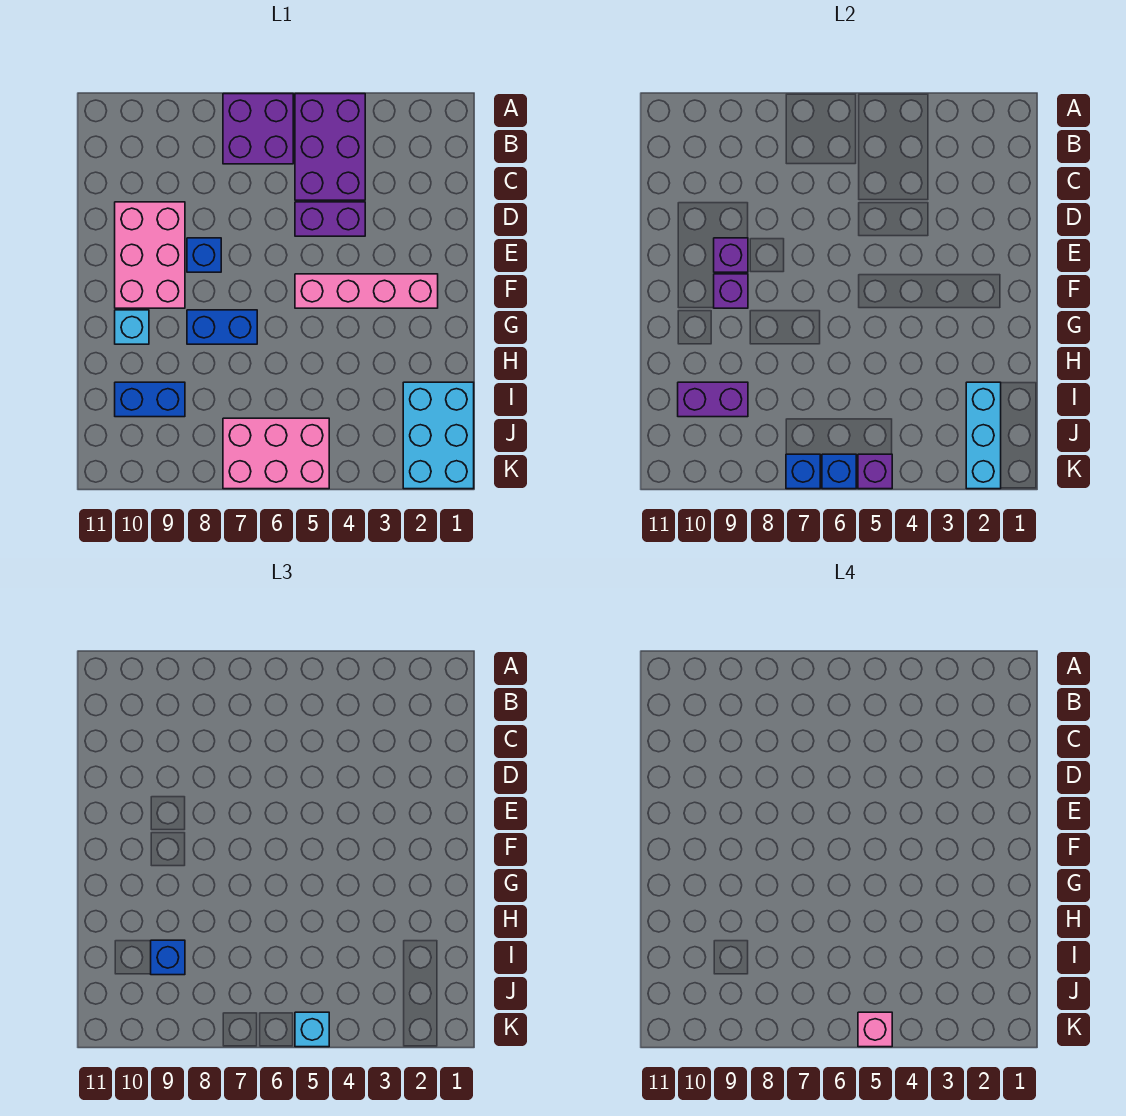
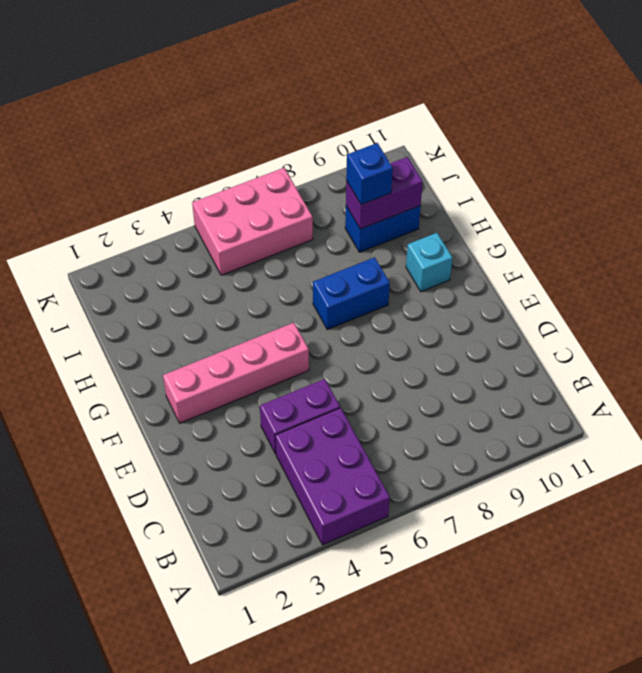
none -> purple 2x2 brick [223,94,293,164]
none -> pink 2x3 brick [115,202,185,308]
none -> blue 1x1 brick [187,238,221,272]

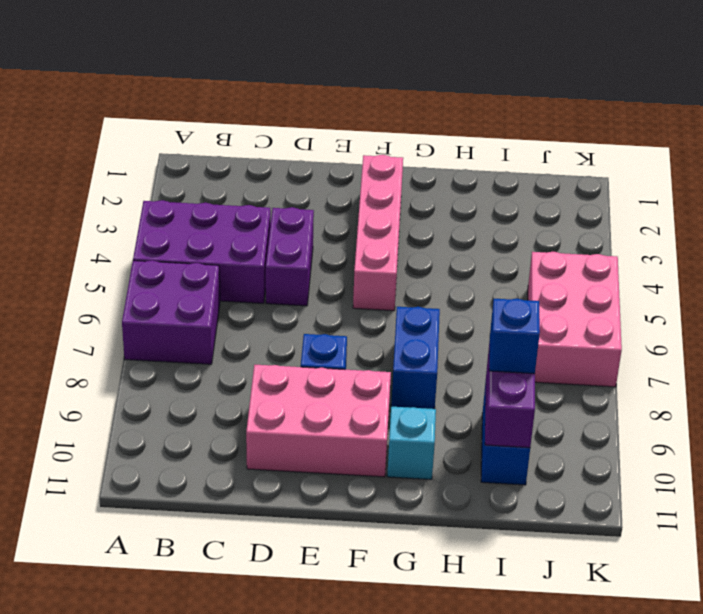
none -> cyan 2x3 brick [403,382,474,489]
none -> purple 1x1 brick [714,238,748,272]
none -> purple 1x1 brick [714,274,748,308]

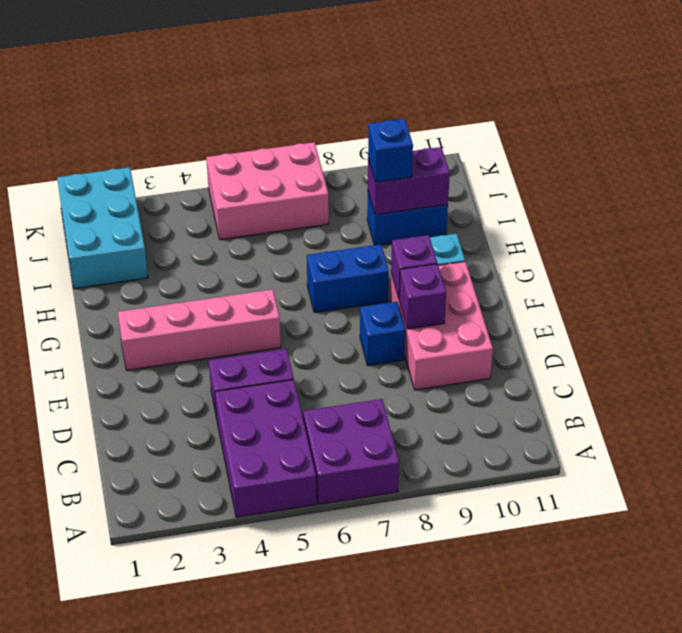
none -> cyan 1x3 brick [966,382,1001,489]
none -> purple 1x1 brick [858,454,892,489]
none -> blue 1x1 brick [822,454,856,489]

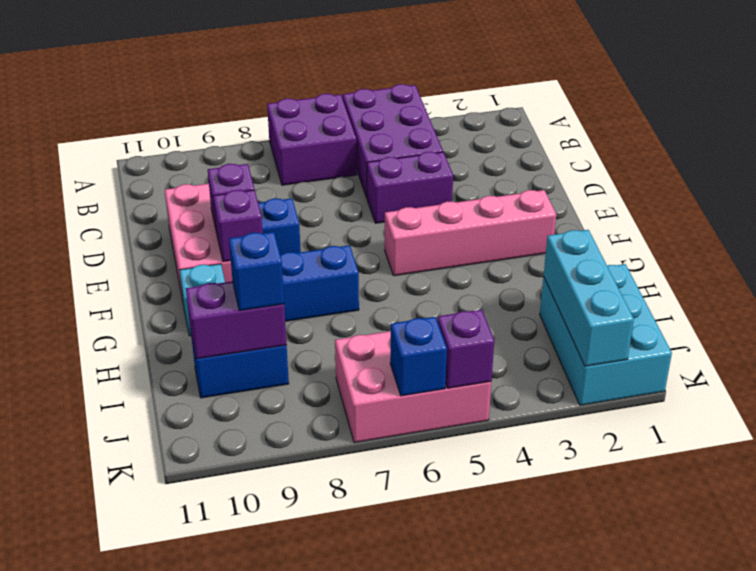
none -> blue 1x1 brick [786,454,820,489]
none -> cyan 1x1 brick [295,1012,329,1047]
none -> pink 1x1 brick [858,1012,892,1047]

